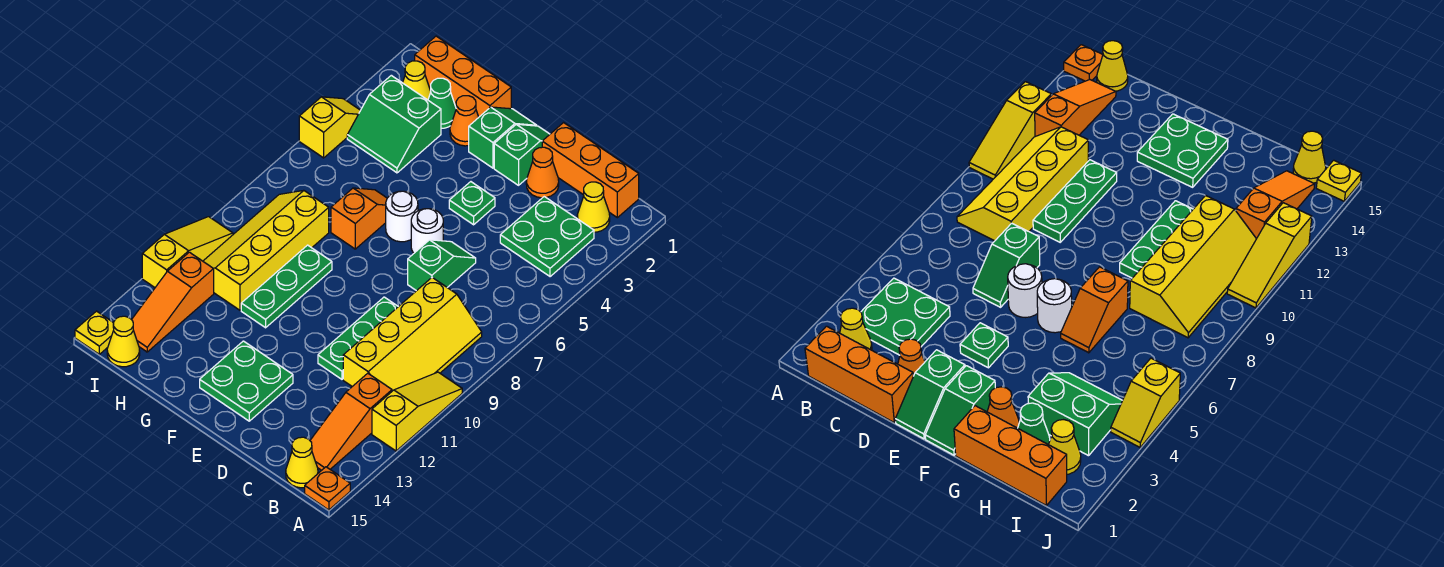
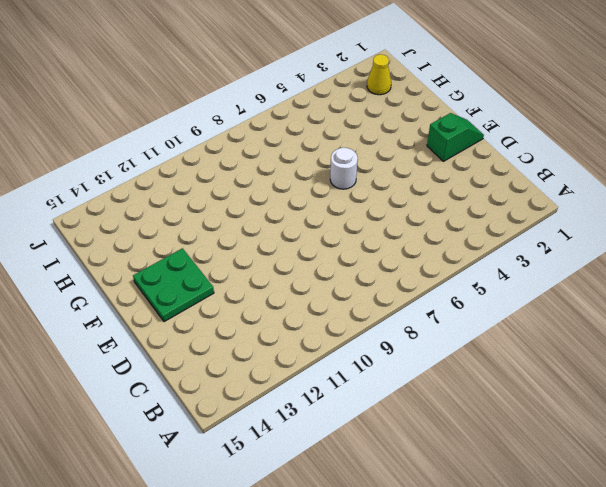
none -> yellow 1x3 slope [372,372,462,451]
none -> orange 1x1 plate [305,467,350,510]
none -> orange 1x3 brick [542,123,639,218]
none -> yellow 1x1 cone [577,182,610,232]

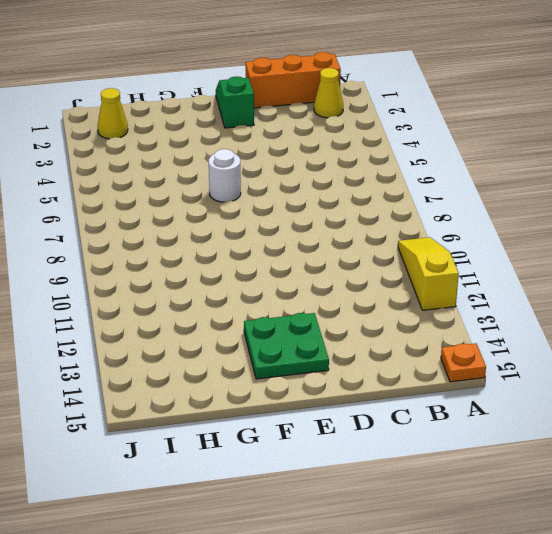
none -> green 2x2 plate [500,197,594,277]
none -> yellow 2x4 slope [343,278,482,391]
none -> orange 1x3 slope [310,373,392,470]
none -> yellow 1x1 cone [286,437,318,488]

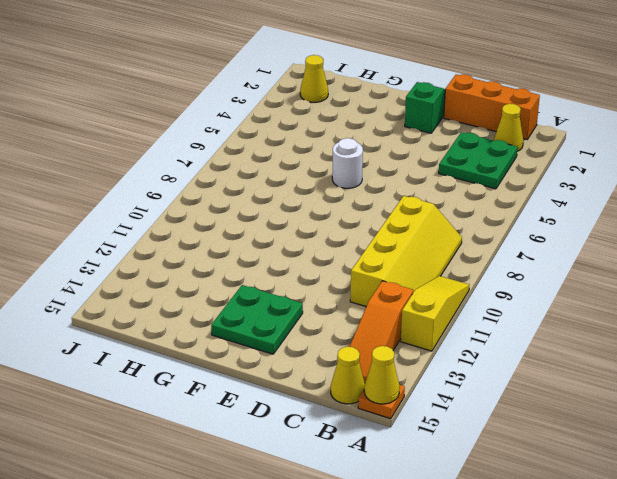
yellow 1x1 cone [364,346,400,404] -> yellow 1x1 cone moved to [107,316,140,367]
none -> orange 1x1 cone [526,147,559,198]
none -> green 1x2 slope [408,240,476,291]
none -> green 1x3 plate [318,297,398,379]
none -> green 1x1 plate [449,182,495,225]

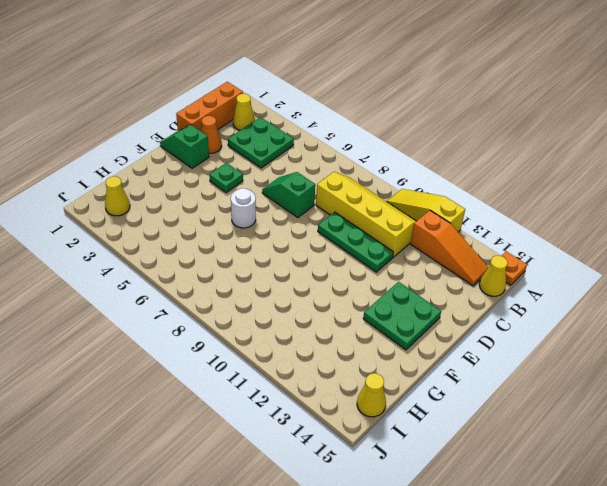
none -> white 1x1 round brick [411,209,443,253]
none -> green 1x2 slope [469,107,537,168]
none -> orange 1x3 brick [415,36,511,117]
none -> orange 1x1 cone [450,96,479,146]

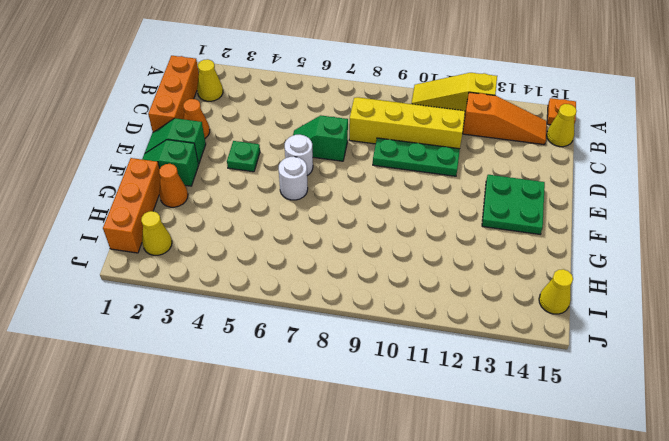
none -> green 2x2 plate [500,197,594,277]
none -> orange 1x2 slope [331,188,387,249]
none -> green 1x3 plate [241,245,332,328]
none -> green 1x1 cone [428,78,456,128]

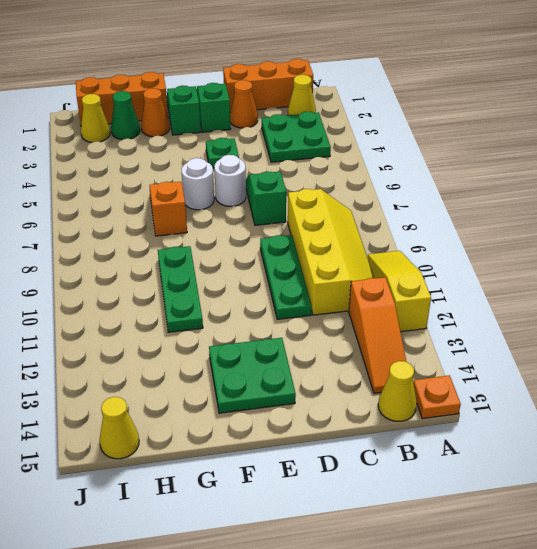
none -> green 2x2 slope [347,75,441,173]
none -> yellow 2x4 slope [203,191,329,310]
none -> orange 1x3 slope [132,252,214,352]
none -> yellow 1x2 slope [299,97,361,158]

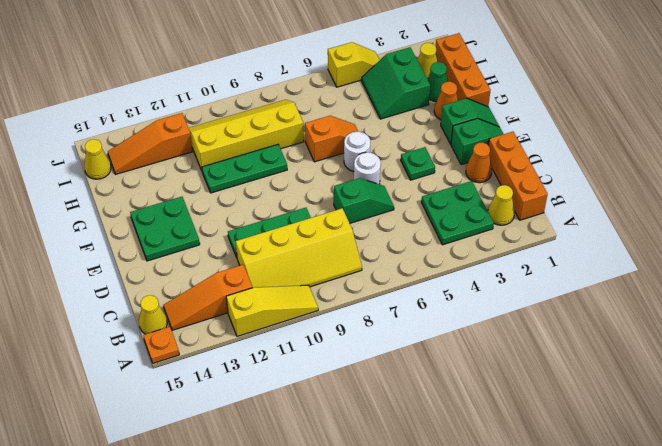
none -> yellow 1x3 slope [142,217,233,287]
none -> yellow 1x1 plate [75,311,114,354]

